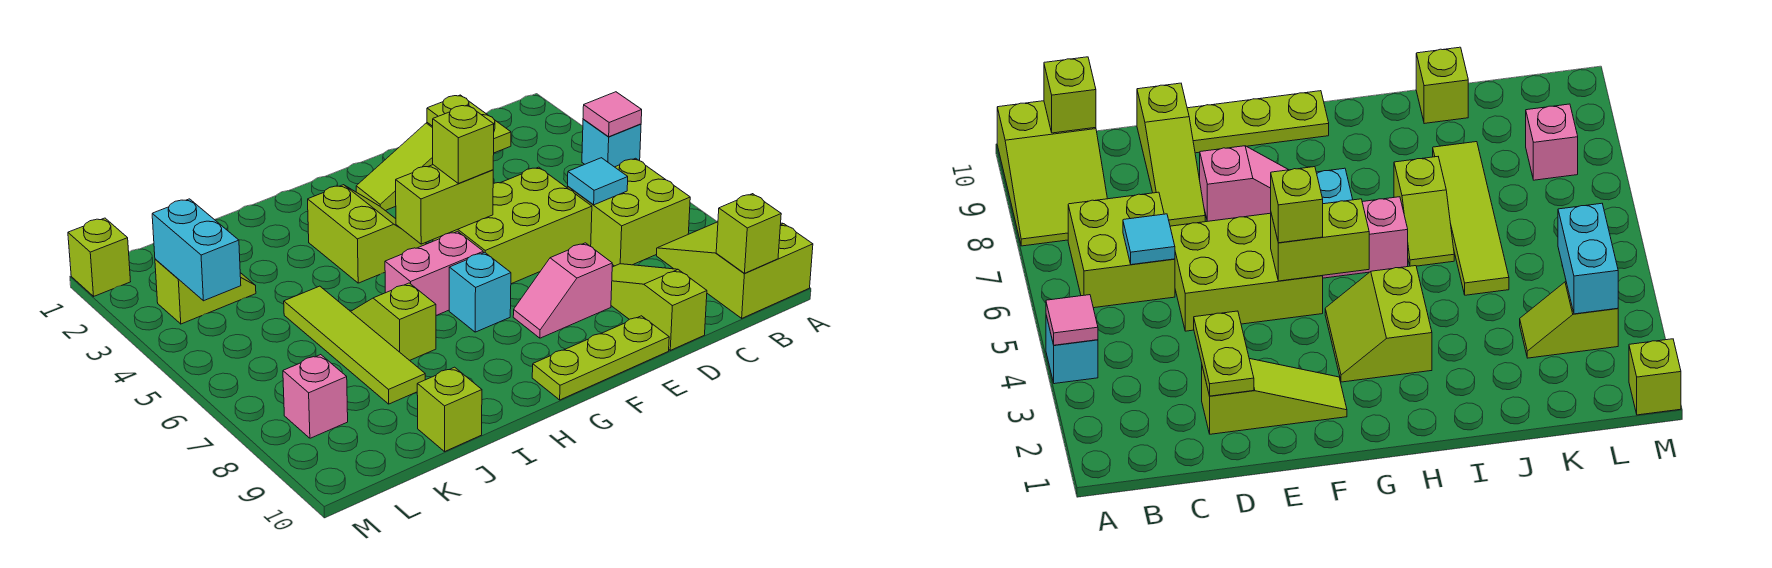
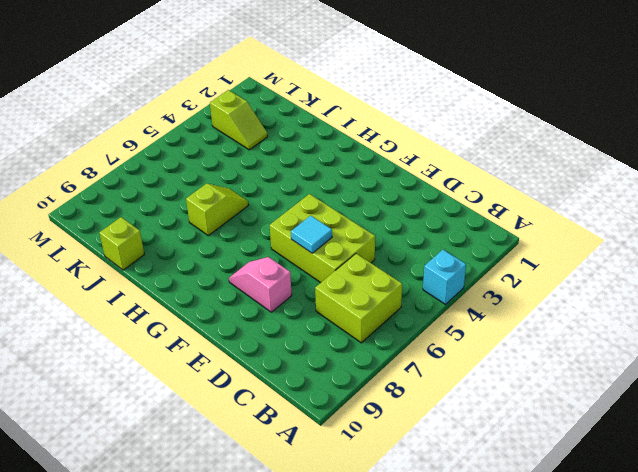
cyan 1x1 tile [291,216,332,253] -> cyan 1x1 tile moved to [568,158,628,205]
none -> lime 2x3 slope [657,222,813,318]
none -> lime 1x3 slope [356,123,433,211]
none -> lime 1x3 slope [611,264,707,350]

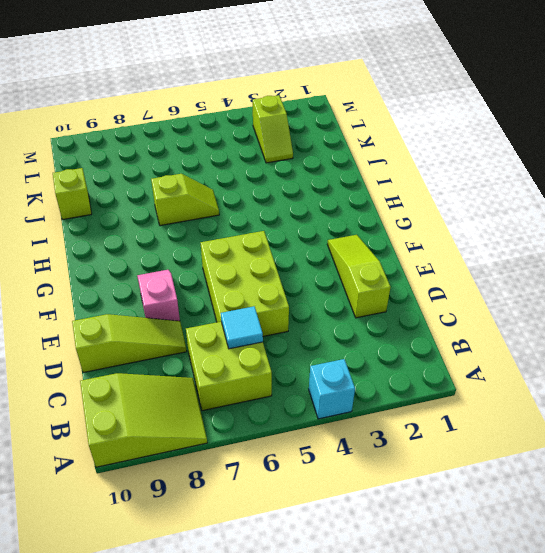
none -> lime 1x3 plate [532,316,669,400]
none -> lime 2x2 slope [308,185,427,283]
none -> pink 1x2 brick [385,231,483,316]

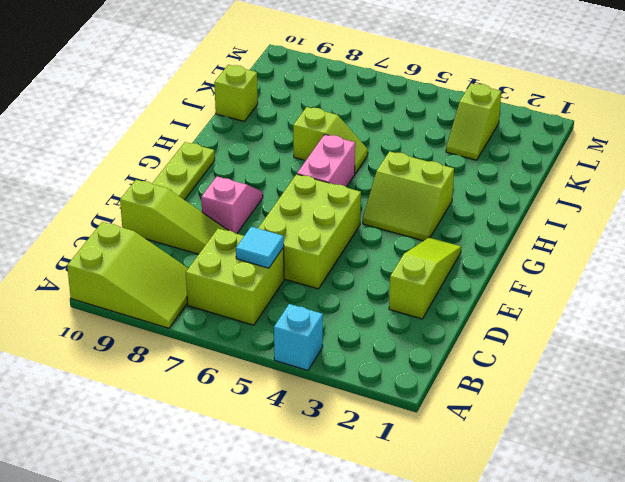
none -> cyan 1x1 brick [449,252,511,332]
none -> lime 1x4 tile [284,286,425,404]
none -> pink 1x1 brick [283,355,348,438]

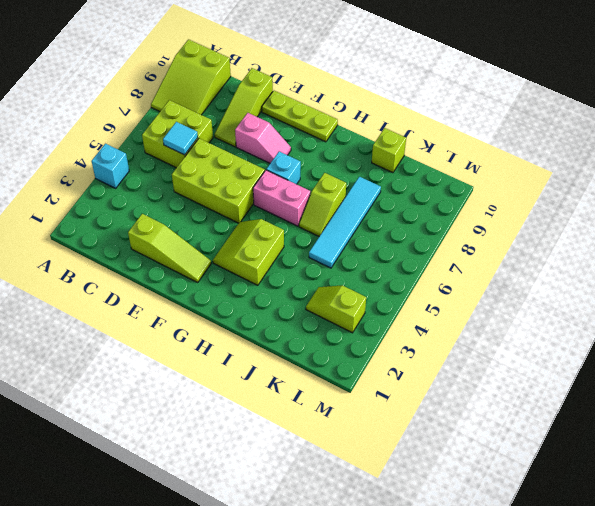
cyan 1x4 tile [309,177,381,268] -> lime 1x4 tile [284,286,425,404]
none -> pink 1x1 brick [283,355,348,438]
none -> lime 1x1 brick [68,218,131,296]
none -> pink 1x1 tile [583,92,642,137]

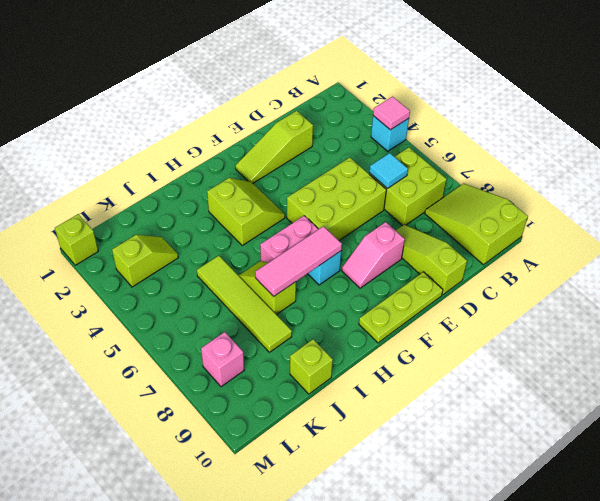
pink 1x3 tile [255,226,342,296] -> none
none -> lime 1x1 brick [716,194,781,273]
none -> lime 1x2 plate [427,95,511,153]
none -> lime 1x2 brick [396,165,493,244]

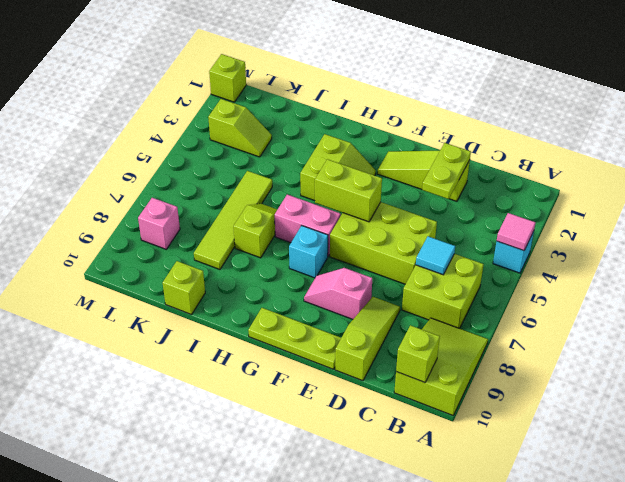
none -> cyan 1x2 brick [152,199,241,301]
none -> lime 1x1 brick [433,105,494,183]

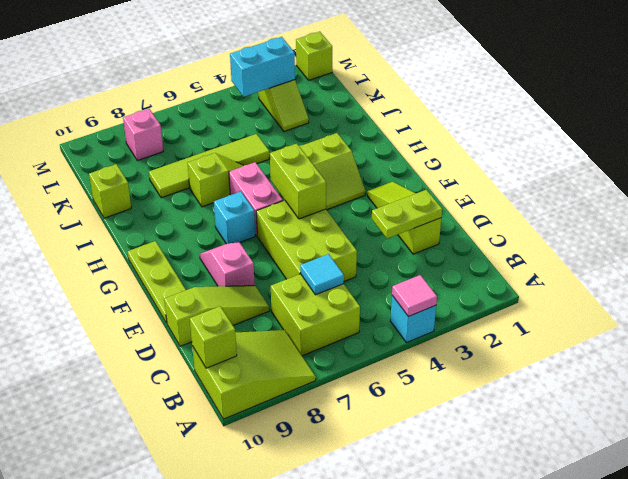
none -> lime 1x1 brick [433,105,494,183]

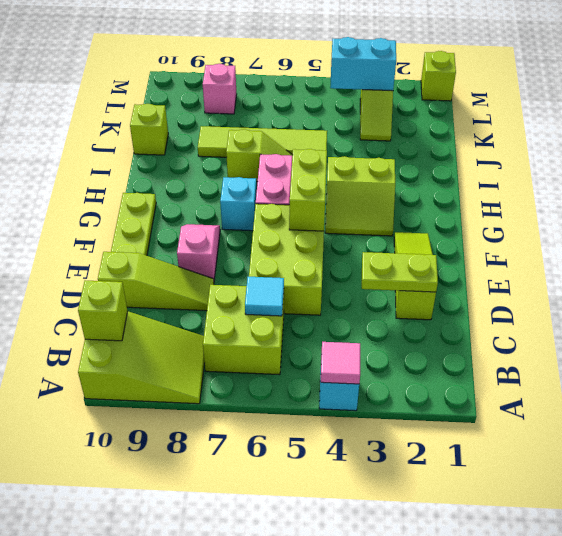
none -> lime 1x1 brick [433,105,494,183]

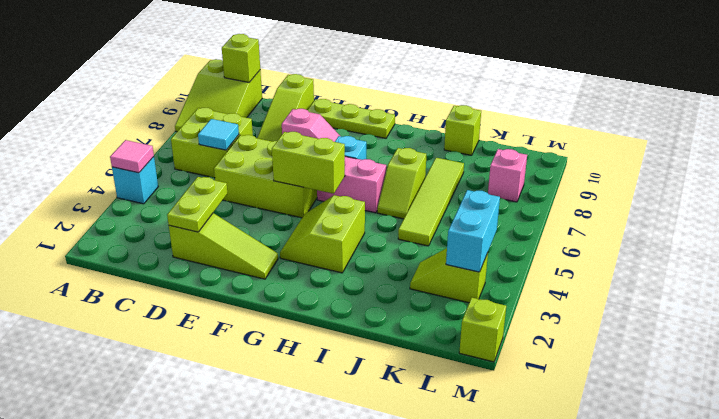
none -> lime 1x1 brick [433,105,494,183]

